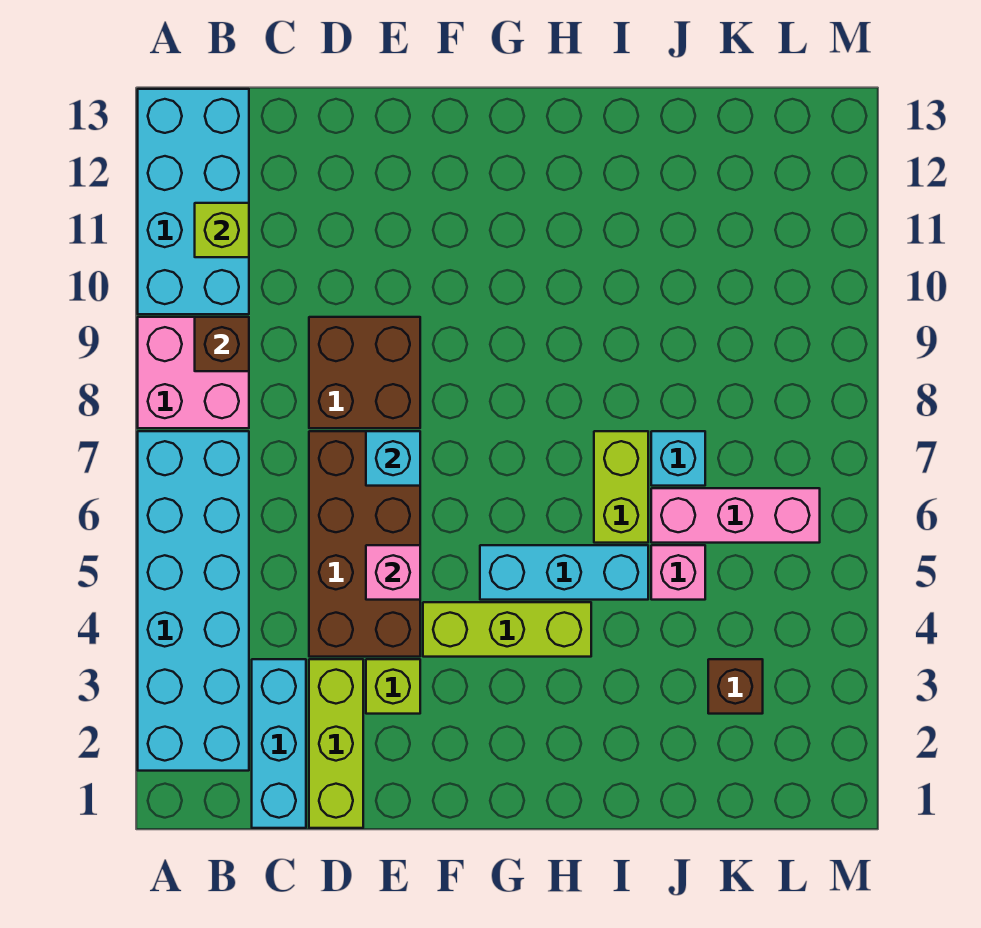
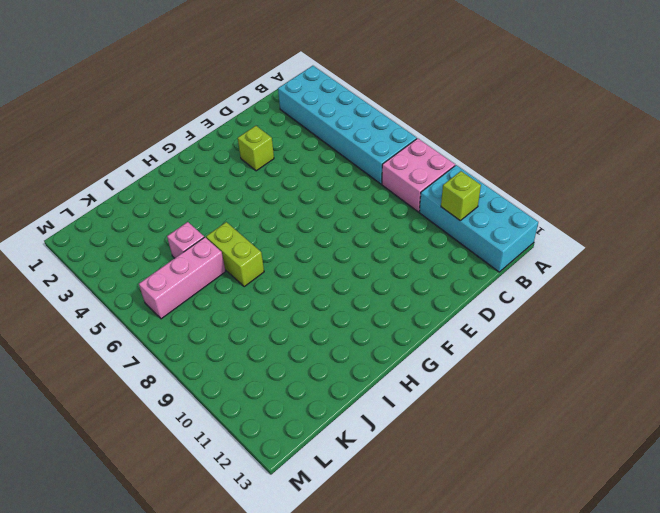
none -> cyan 1x3 brick [252,659,306,828]
none -> lime 1x3 brick [309,659,363,828]
none -> brown 2x4 brick [309,431,420,657]

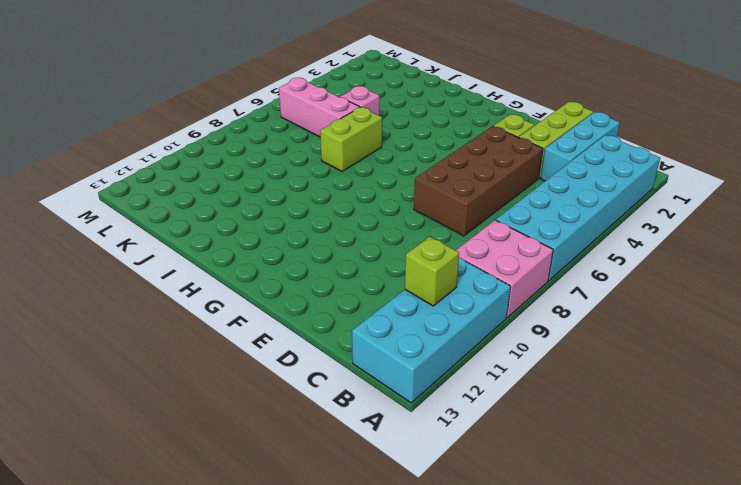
none -> brown 2x2 brick [309,317,420,428]
none -> lime 1x3 brick [423,602,591,657]
none -> cyan 1x3 brick [480,545,648,600]

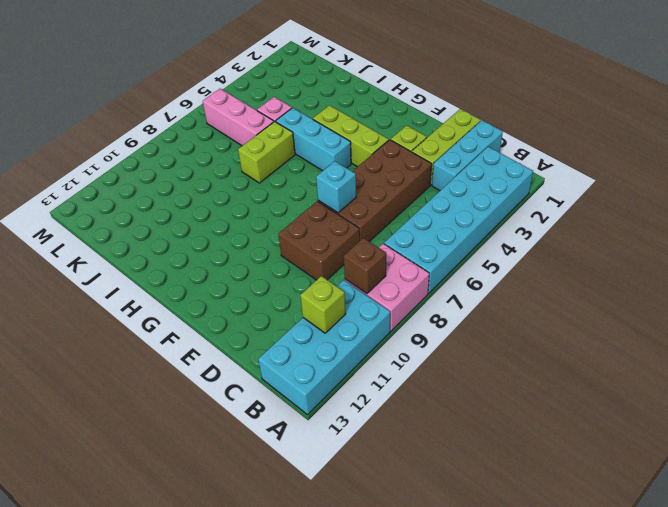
none -> cyan 1x1 brick [651,431,705,486]
none -> brown 1x1 brick [708,659,763,714]
none -> pink 1x1 brick [366,545,420,600]

